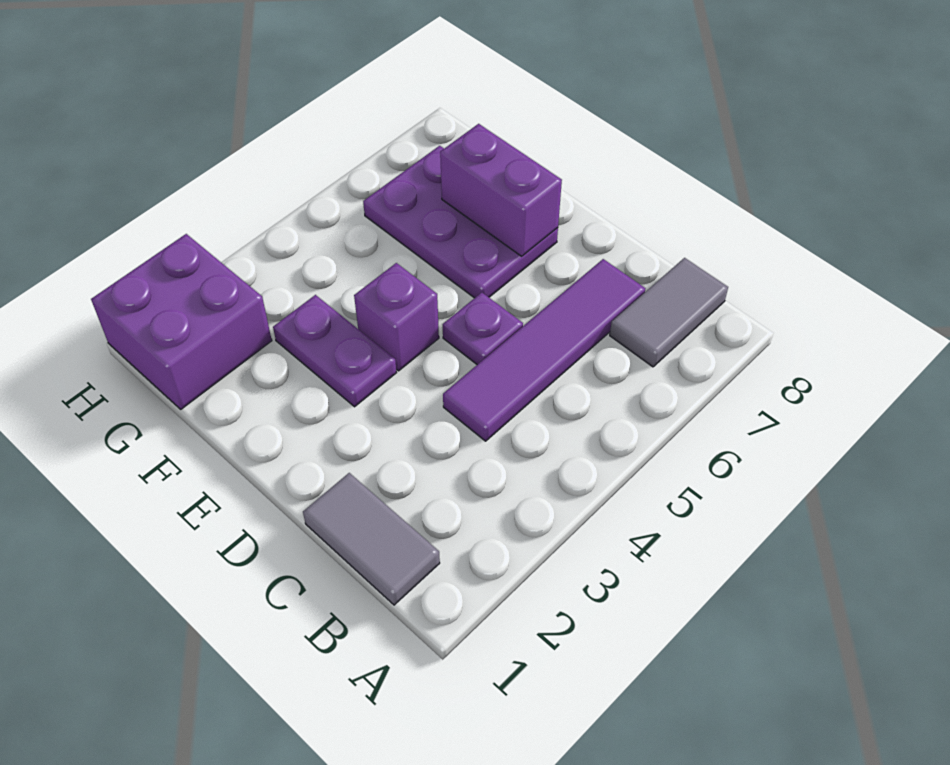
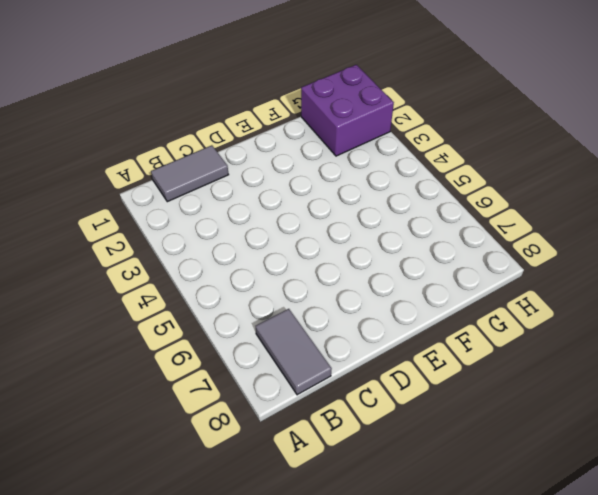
none -> purple 1x4 tile [443,259,645,441]
none -> purple 1x1 plate [443,293,523,365]

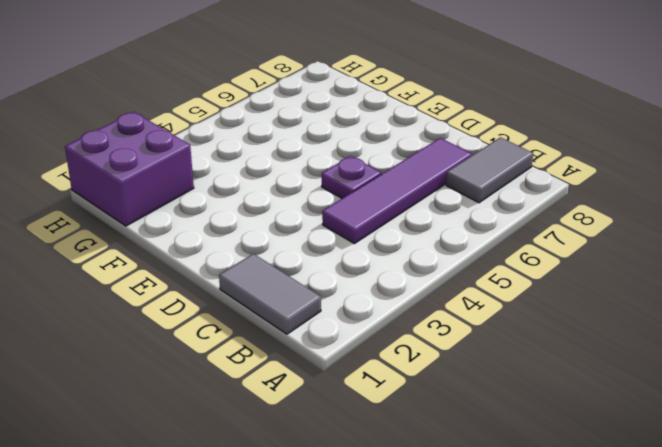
none -> purple 1x2 plate [273,295,397,407]
none -> purple 1x1 brick [354,263,439,371]

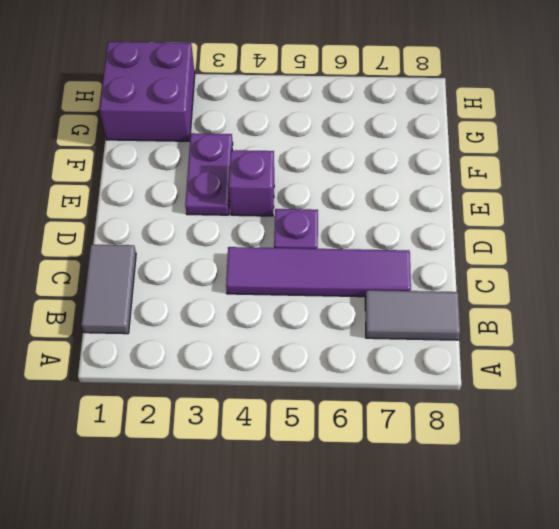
none -> purple 2x3 plate [363,146,558,298]
none -> purple 1x2 brick [440,124,562,256]

